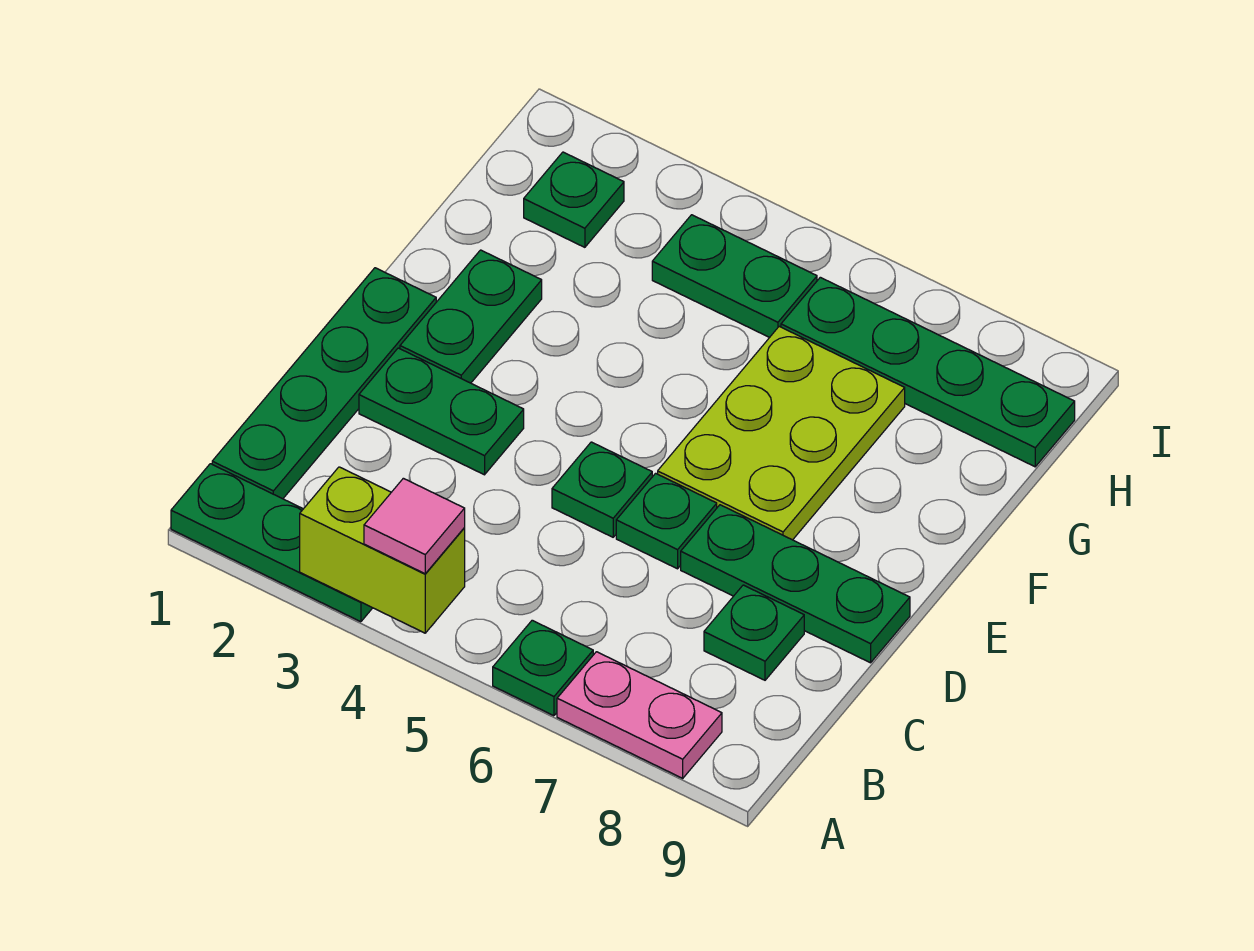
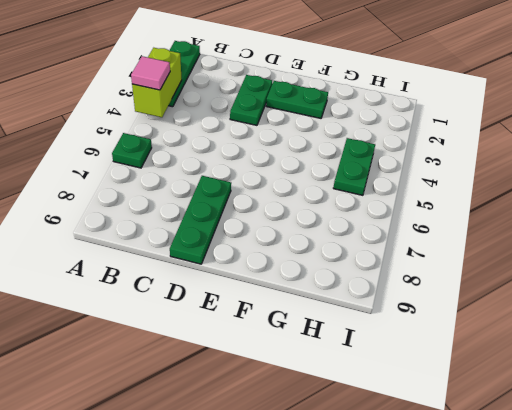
none -> pink 1x2 plate [557,652,722,778]
none -> green 1x4 plate [212,268,436,499]
none -> green 1x1 plate [704,585,804,680]

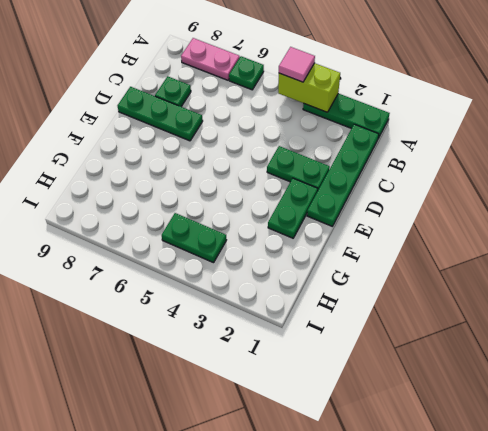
none -> green 1x1 plate [552,442,652,537]
none -> green 1x1 plate [616,473,717,569]
none -> lime 2x3 plate [658,326,905,540]

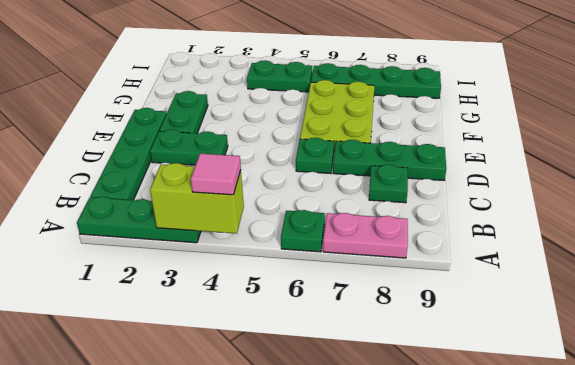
none -> green 1x1 plate [552,442,652,537]
none -> green 1x1 plate [524,152,624,247]

